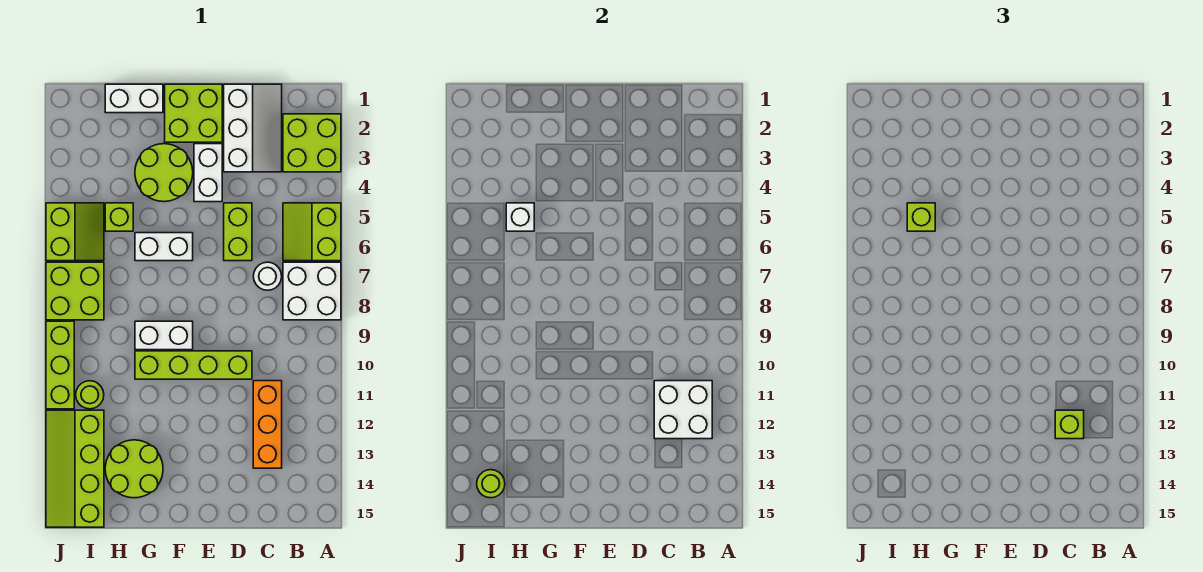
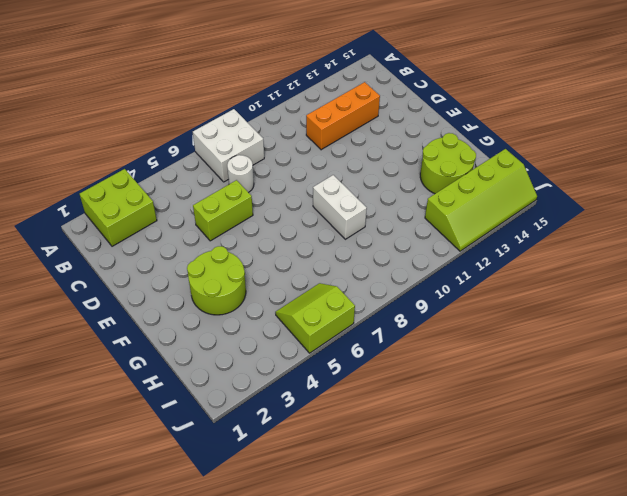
none -> lime 2x2 slope [283,203,341,261]
none -> white 2x3 slope [224,84,282,172]
none -> lime 1x4 brick [135,351,252,379]

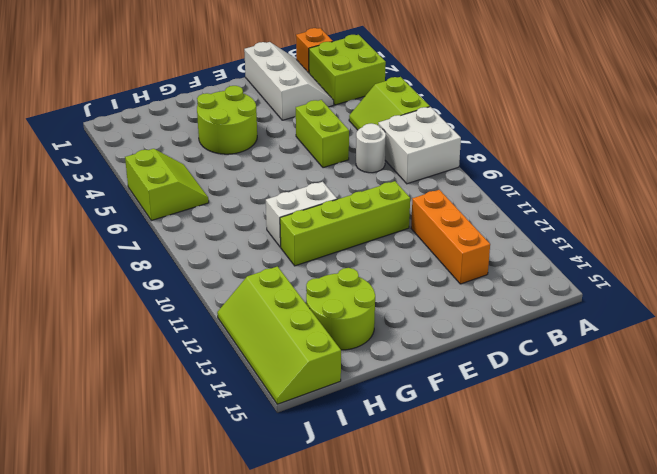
orange 1x1 brick [296,28,333,73] -> none
none -> lime 2x2 brick [165,84,222,142]
none -> white 1x2 brick [194,144,222,202]
none -> white 1x2 brick [135,233,193,261]

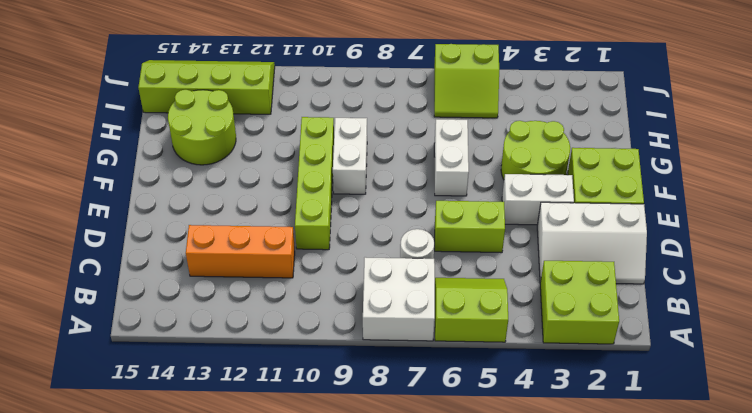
none -> white 1x2 brick [105,84,163,113]
none -> lime 1x1 brick [105,203,133,231]
none -> lime 2x2 brick [46,262,104,320]

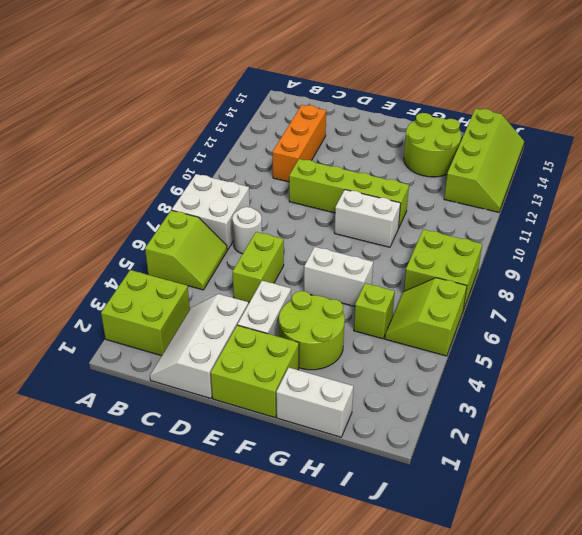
none -> lime 1x1 round brick [76,381,104,409]
none -> lime 1x3 brick [46,321,74,409]
none -> white 2x2 brick [654,381,712,439]

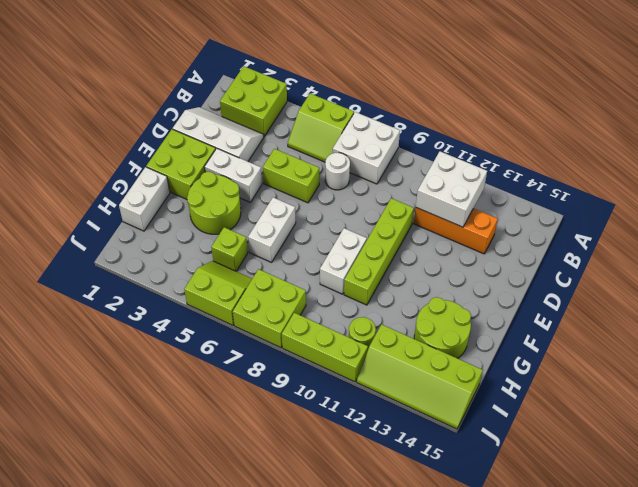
none -> white 1x1 brick [506,203,534,231]
none -> lime 1x1 round brick [477,470,505,498]
none -> lime 1x1 brick [1055,410,1084,439]

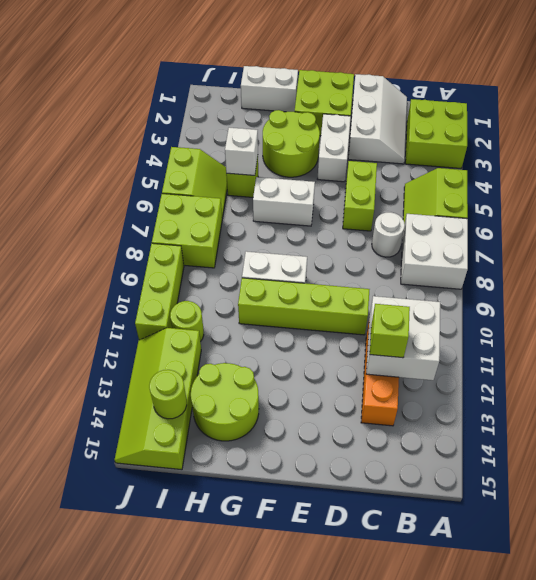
none -> lime 1x1 brick [907,203,935,231]

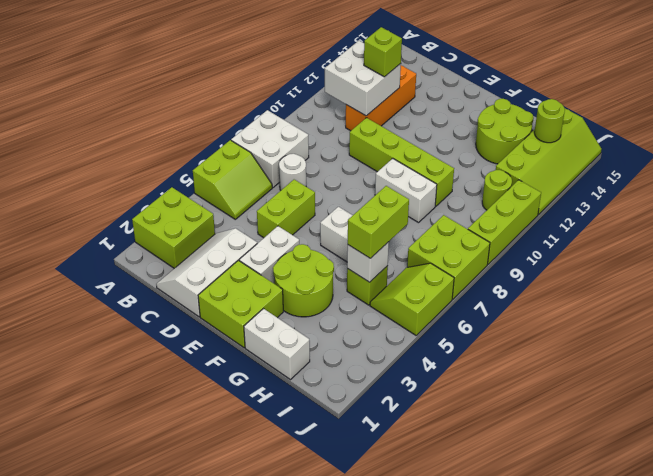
lime 1x2 brick [348,186,409,258] -> lime 1x1 brick [907,203,935,231]

